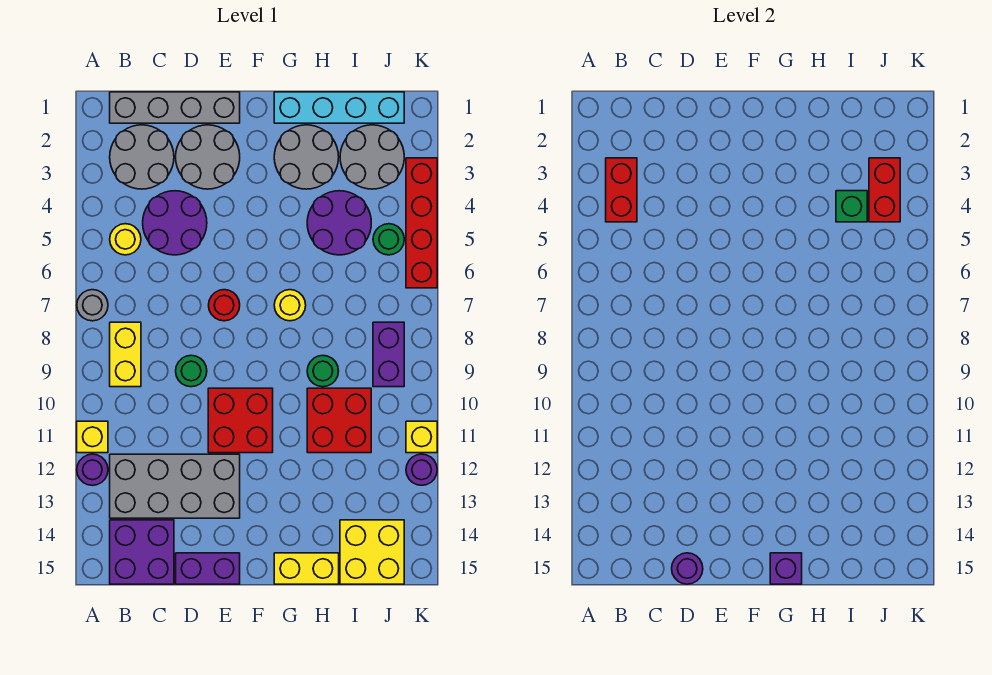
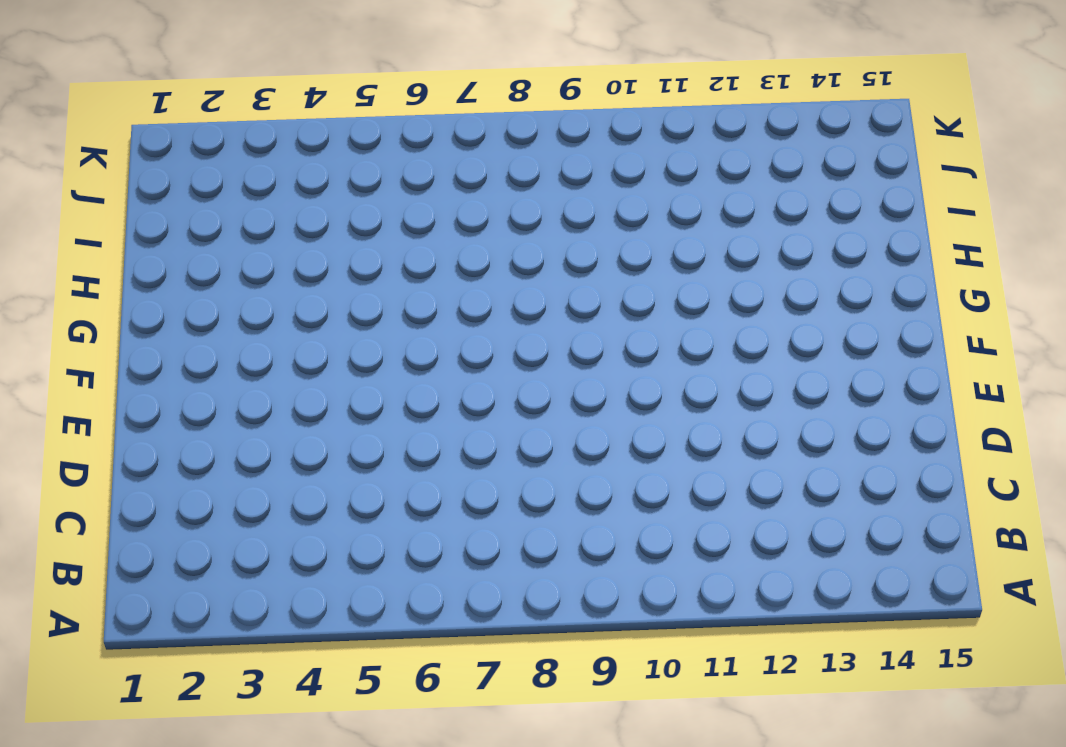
none -> grey 1x1 round brick [77,290,108,321]
none -> yellow 1x1 brick [77,421,108,453]
none -> purple 1x1 round brick [77,454,108,485]
none -> grey 1x4 brick [110,92,240,123]

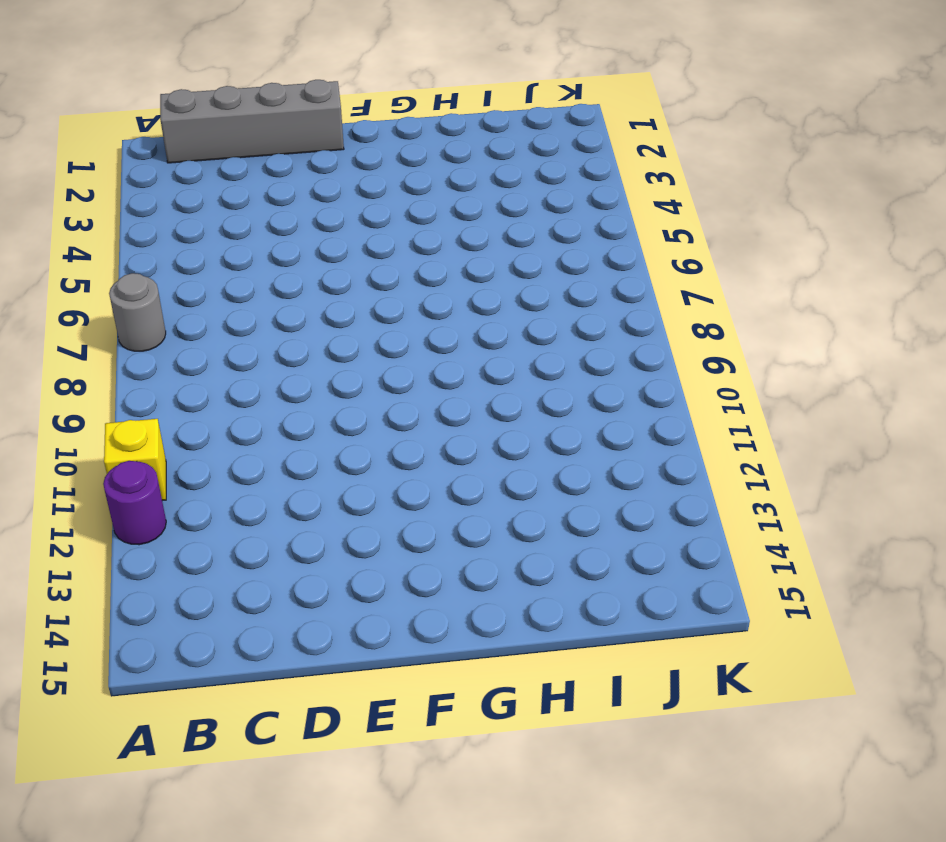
none -> grey 2x2 round brick [110,125,174,189]
none -> yellow 1x1 round brick [110,224,141,255]
none -> yellow 1x2 brick [110,322,141,387]
none -> grey 2x4 brick [110,454,240,518]

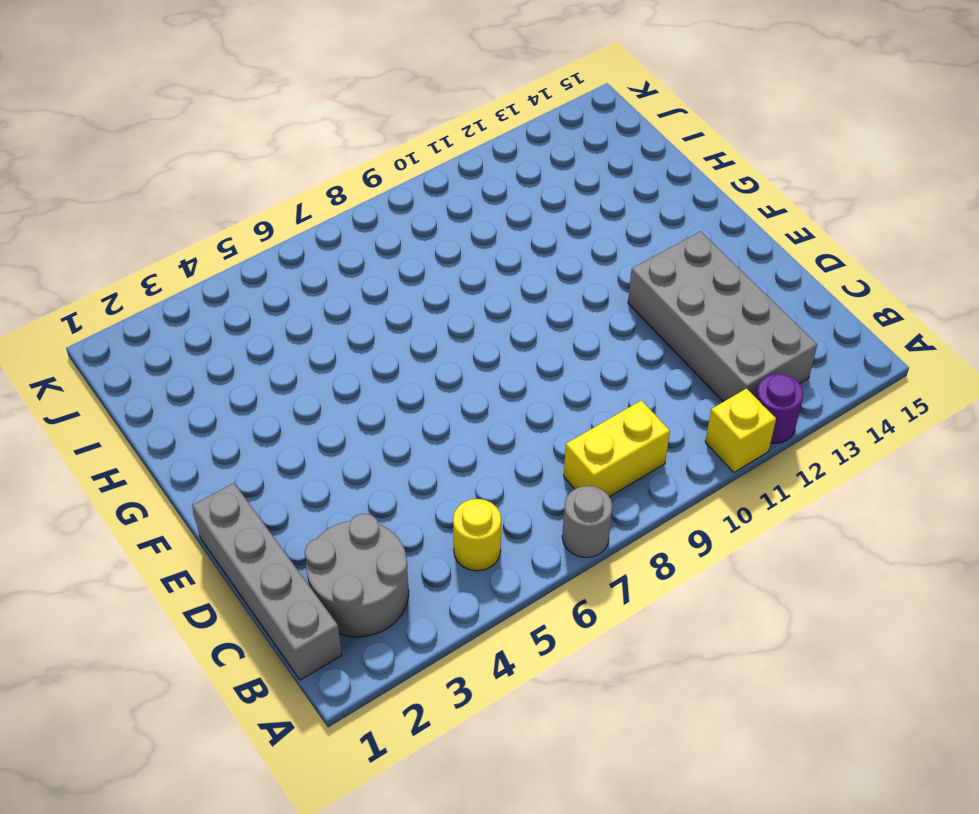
none -> purple 2x2 brick [110,520,174,584]
none -> purple 2x2 round brick [143,191,207,255]
none -> grey 2x2 round brick [176,125,240,189]
none -> green 1x1 round brick [176,355,207,387]

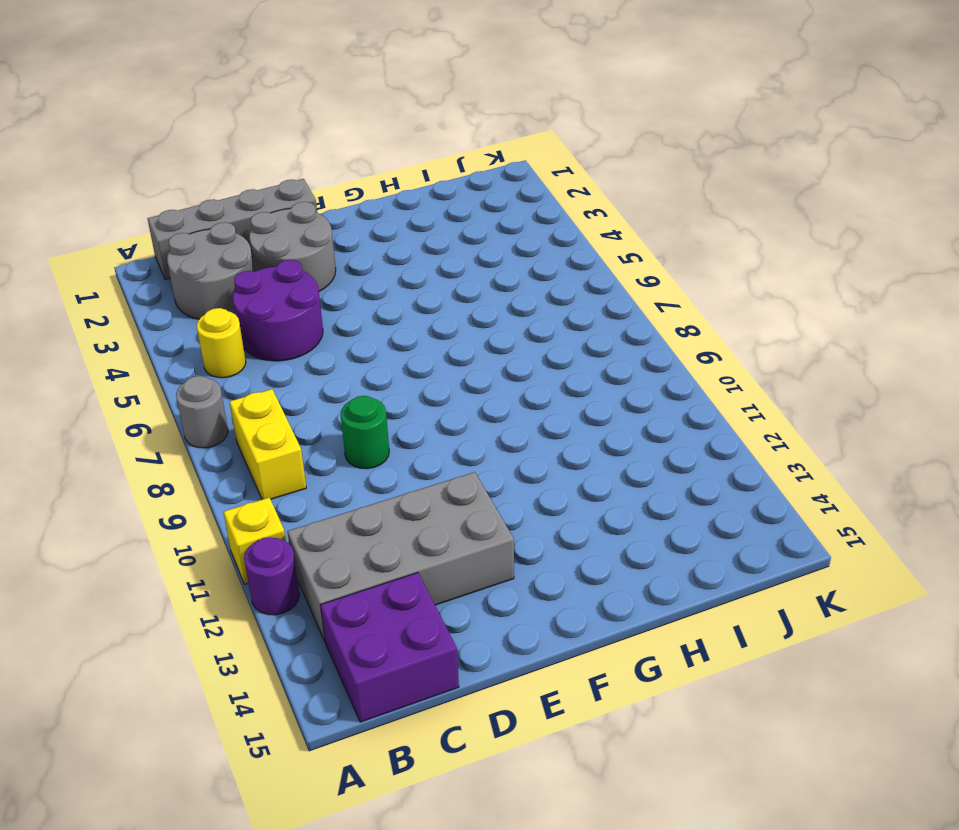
none -> purple 1x2 brick [176,553,240,584]
none -> red 1x1 round brick [209,290,240,321]
none -> red 2x2 brick [208,388,273,453]
none -> cyan 1x4 brick [274,92,404,123]

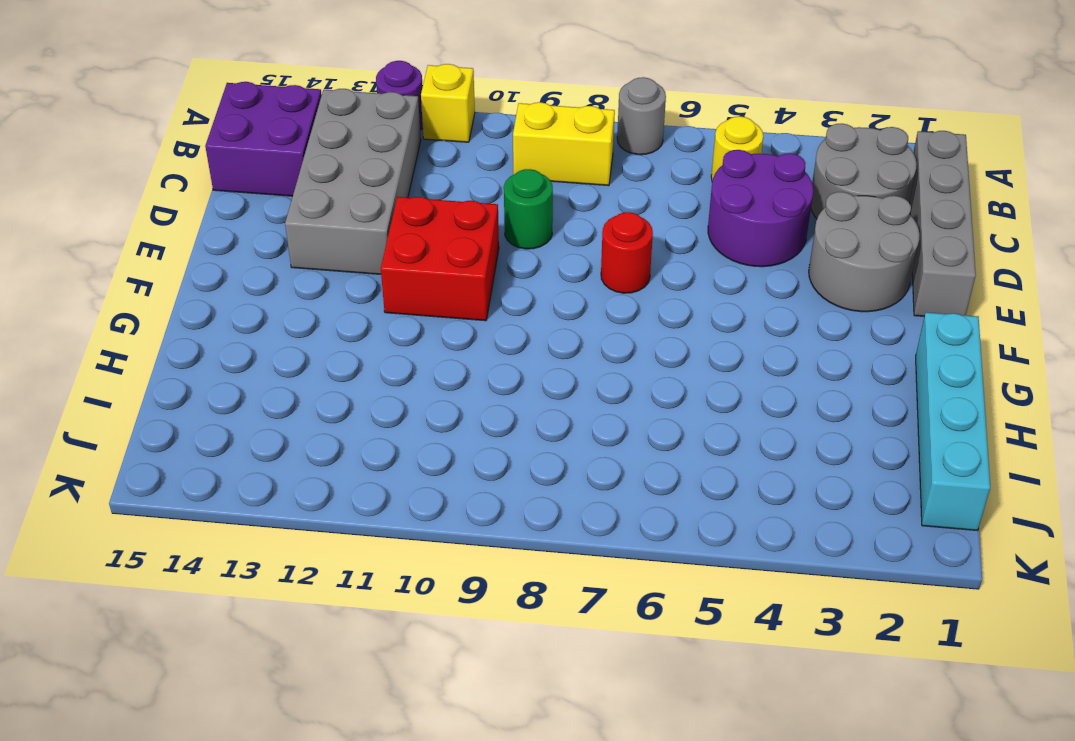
none -> purple 1x2 brick [176,553,240,584]
none -> grey 2x2 round brick [274,125,339,189]
none -> yellow 1x1 round brick [274,290,306,321]
none -> yellow 1x2 brick [274,553,339,584]

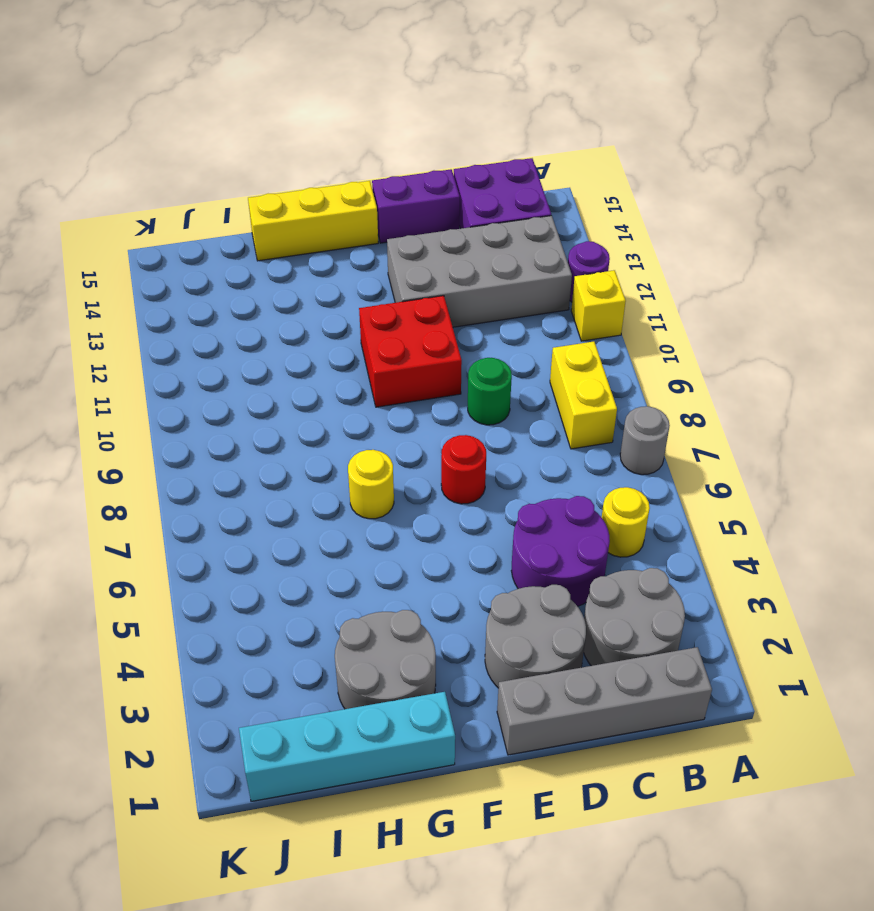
yellow 1x3 brick [248,181,378,261] -> yellow 1x2 brick [274,553,339,584]
none -> purple 2x2 round brick [307,191,371,255]
none -> green 1x1 round brick [307,355,339,387]
none -> red 2x2 brick [307,388,371,453]
none -> grey 2x2 round brick [340,125,404,189]

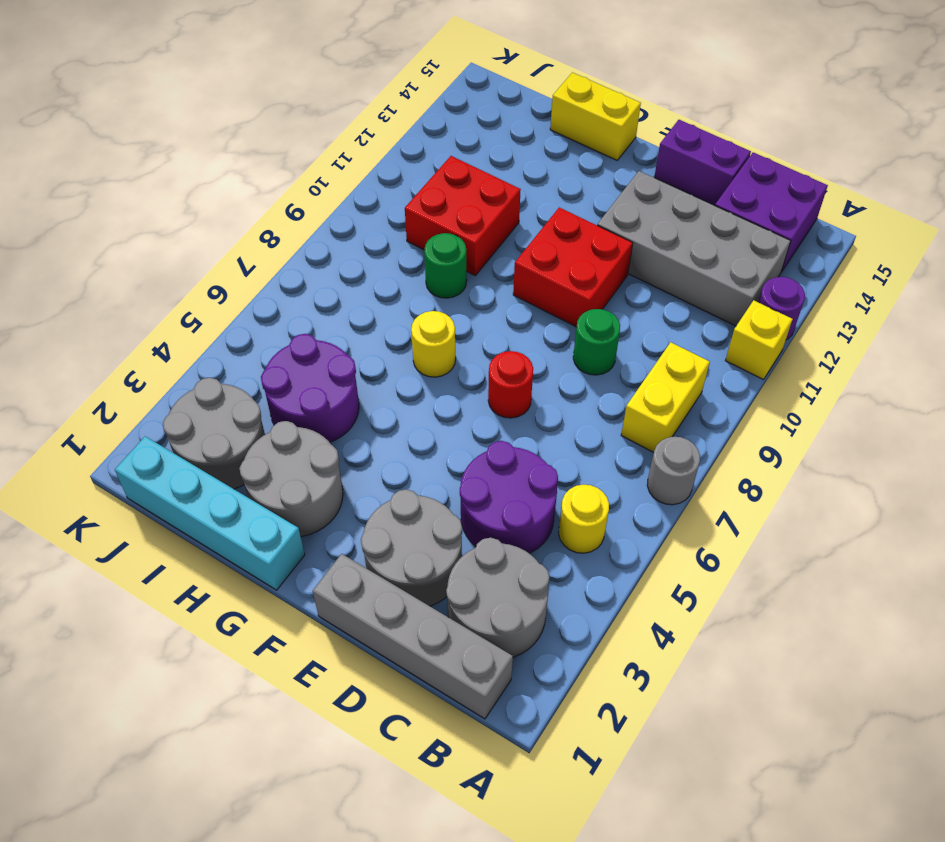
none -> yellow 2x2 brick [340,520,404,584]
none -> green 1x1 round brick [373,224,404,255]
none -> purple 1x2 brick [373,322,404,387]
none -> red 1x4 brick [406,158,437,288]

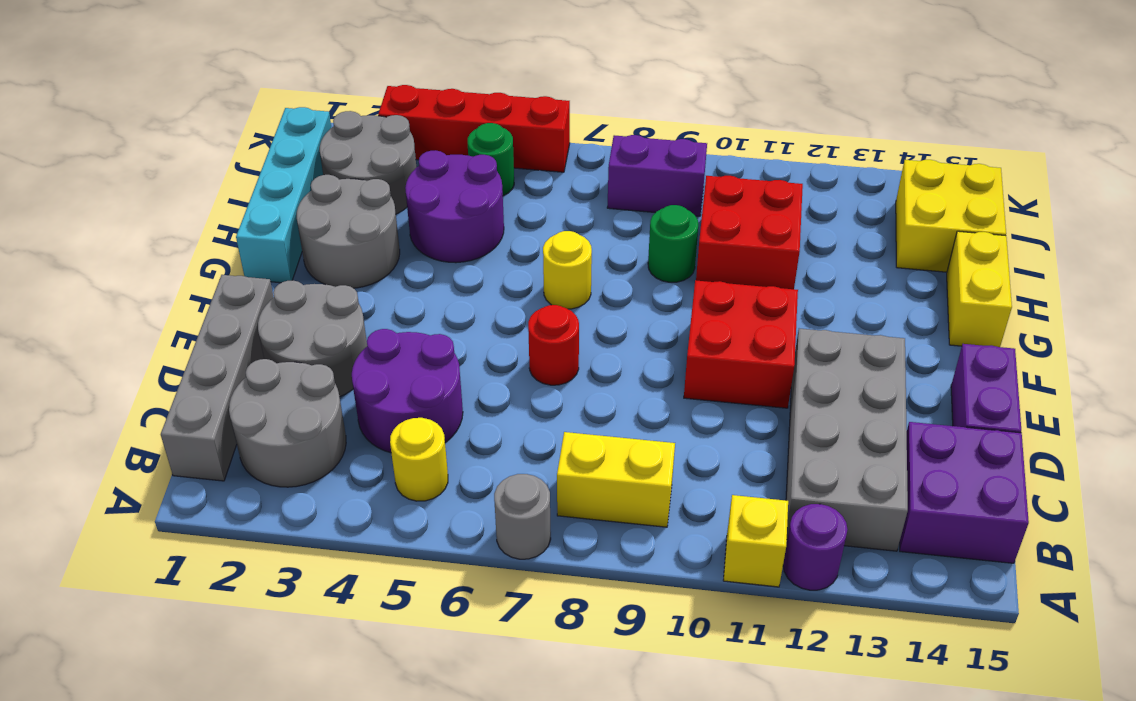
none -> green 1x1 round brick [176,355,207,387]
none -> yellow 1x1 brick [406,421,437,453]
none -> purple 1x1 round brick [406,454,437,485]
none -> red 1x2 brick [606,158,637,222]

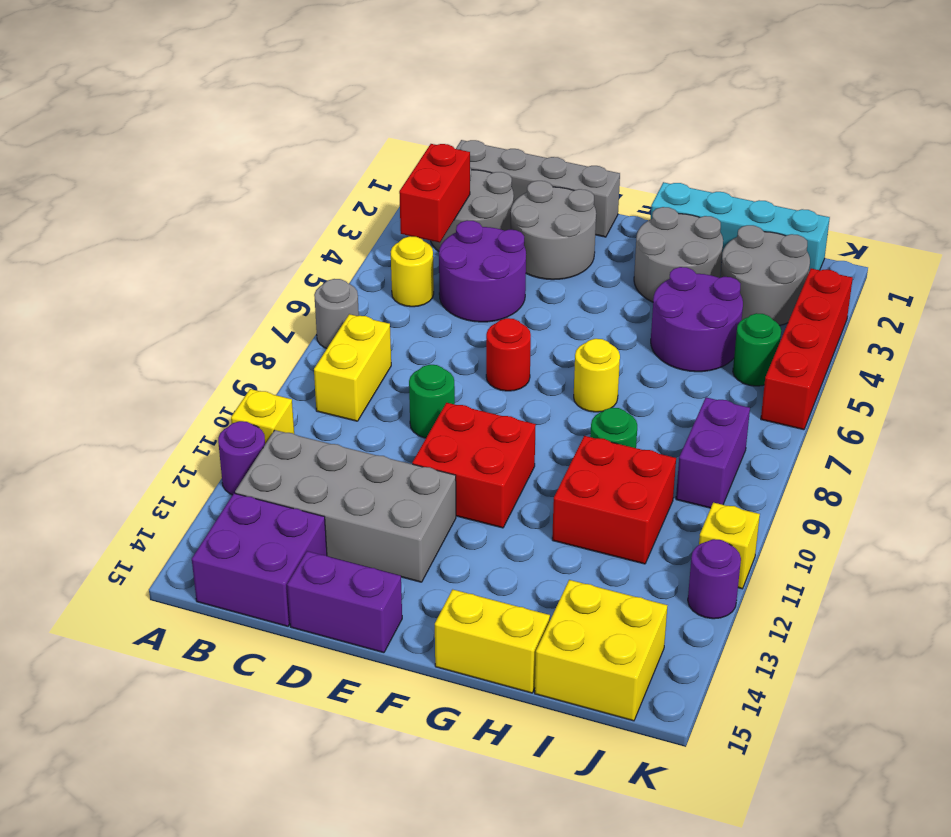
none -> purple 1x1 round brick [672,553,703,584]
none -> purple 1x1 brick [770,553,802,584]
none -> green 1x1 brick [836,191,867,222]
none -> red 1x2 brick [869,158,900,222]

